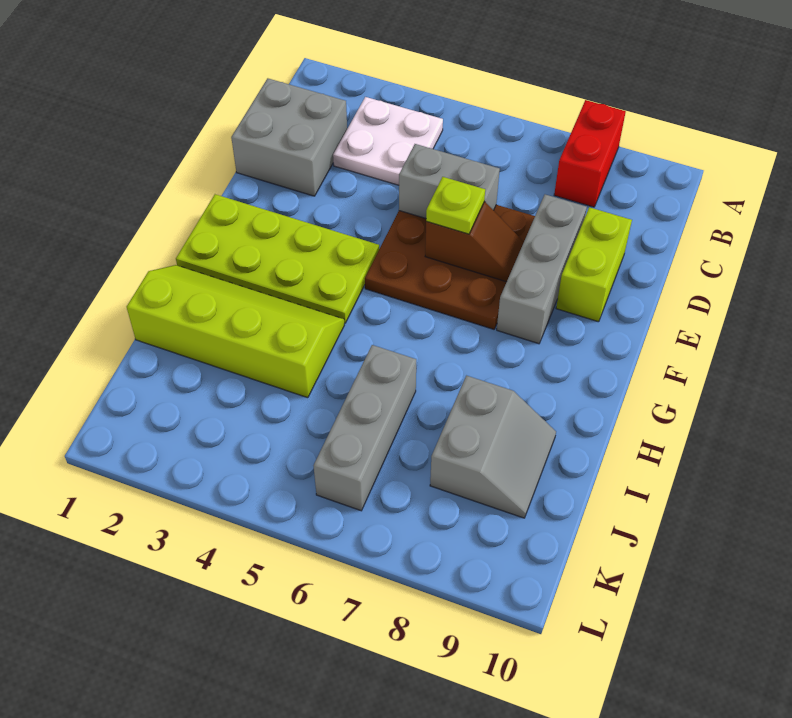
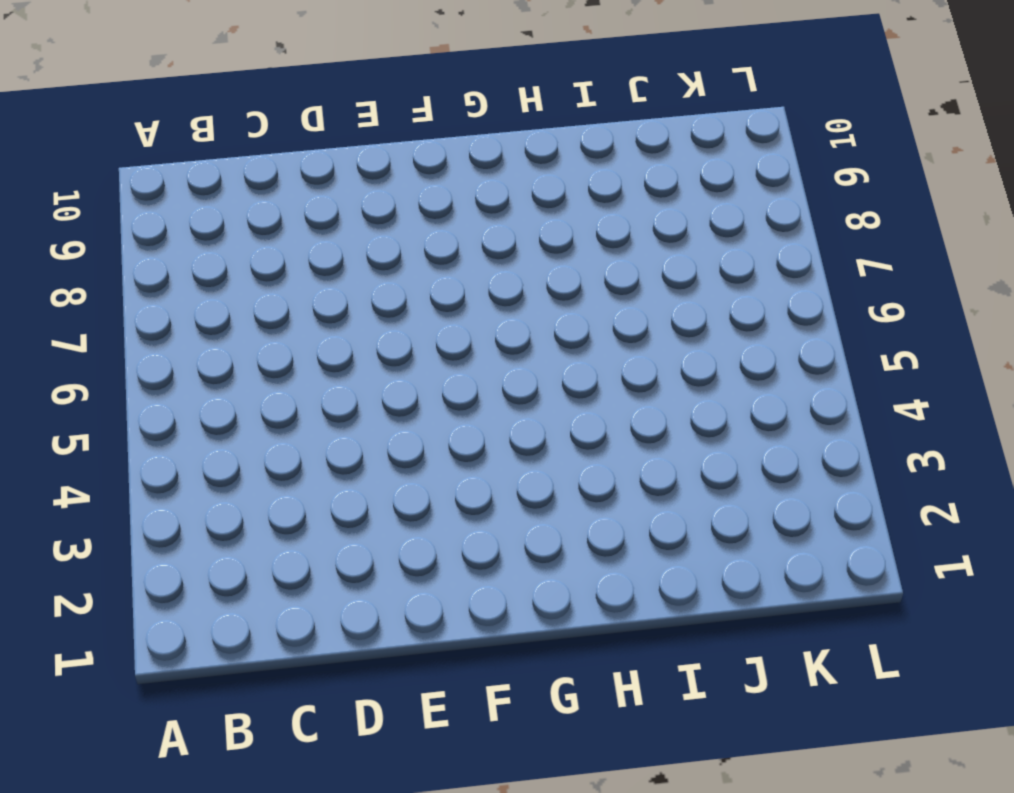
none -> red 1x2 brick [554,100,626,207]
none -> white 2x2 plate [333,97,443,185]
none -> grey 2x2 brick [231,78,347,196]

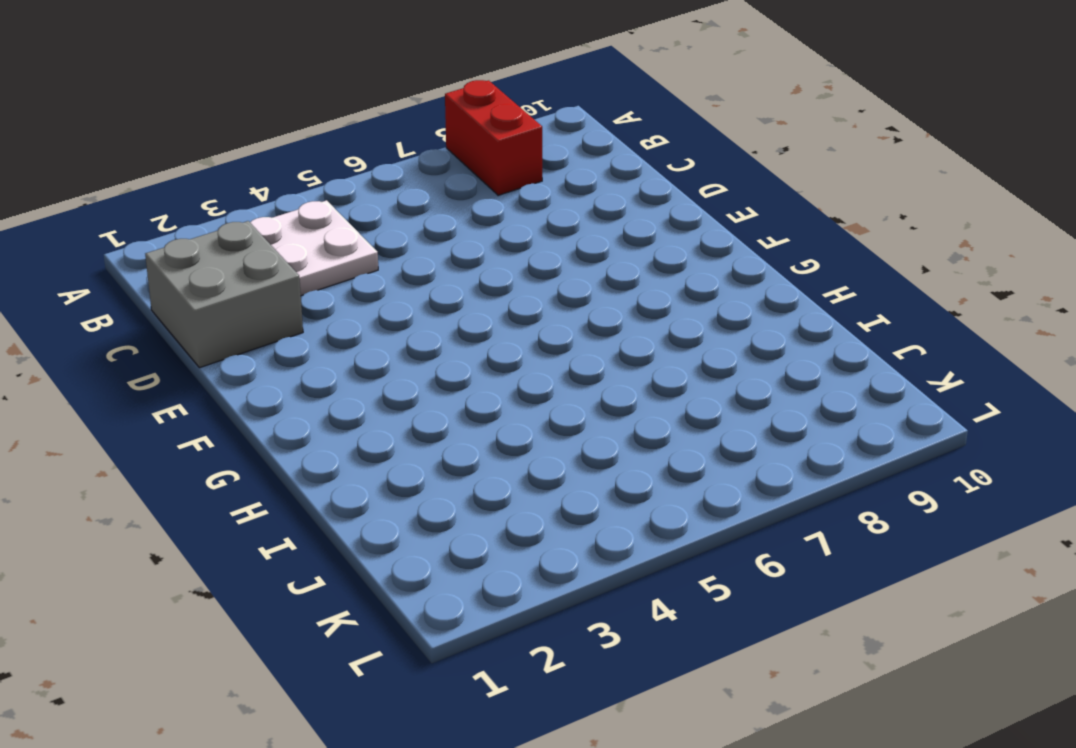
none -> brown 3x3 plate [365,205,535,329]
none -> grey 1x3 brick [497,194,587,344]
none -> lime 1x2 brick [556,207,632,322]

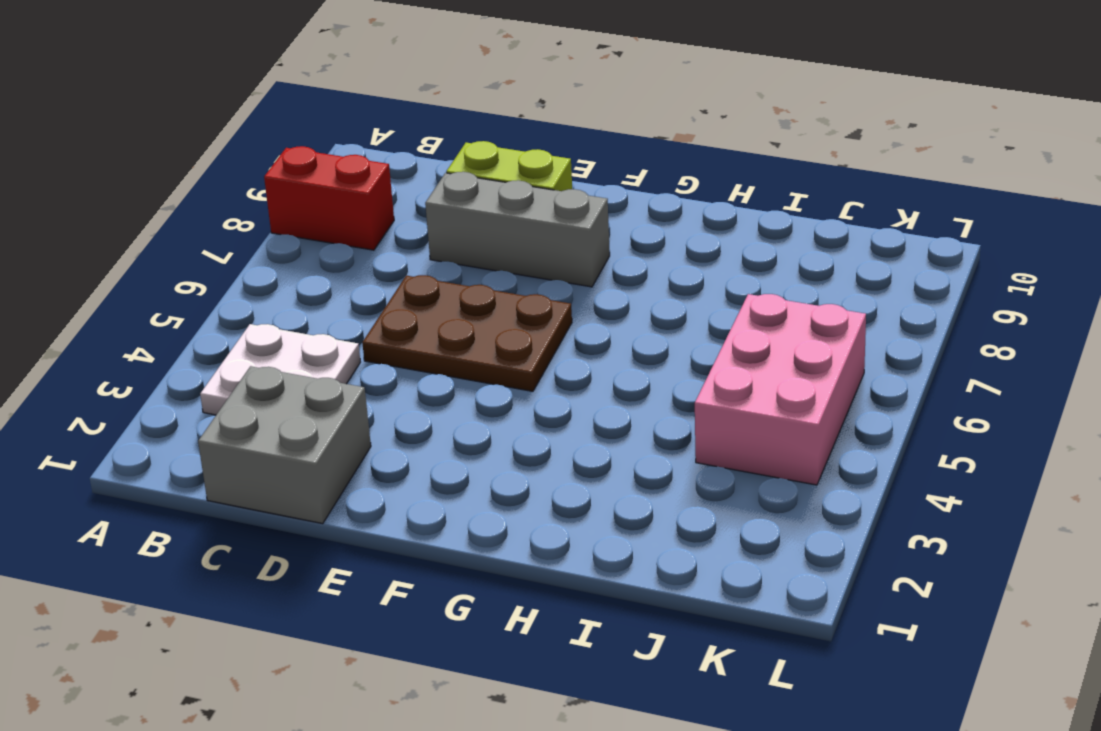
brown 2x3 plate [362,275,572,391] -> brown 3x3 plate [365,205,535,329]
pink 2x3 brick [695,294,866,485] -> grey 1x3 brick [313,345,416,511]
none -> lime 2x4 plate [176,194,379,323]
none -> lime 2x4 slope [127,265,344,398]
none -> grey 2x2 slope [430,376,556,518]

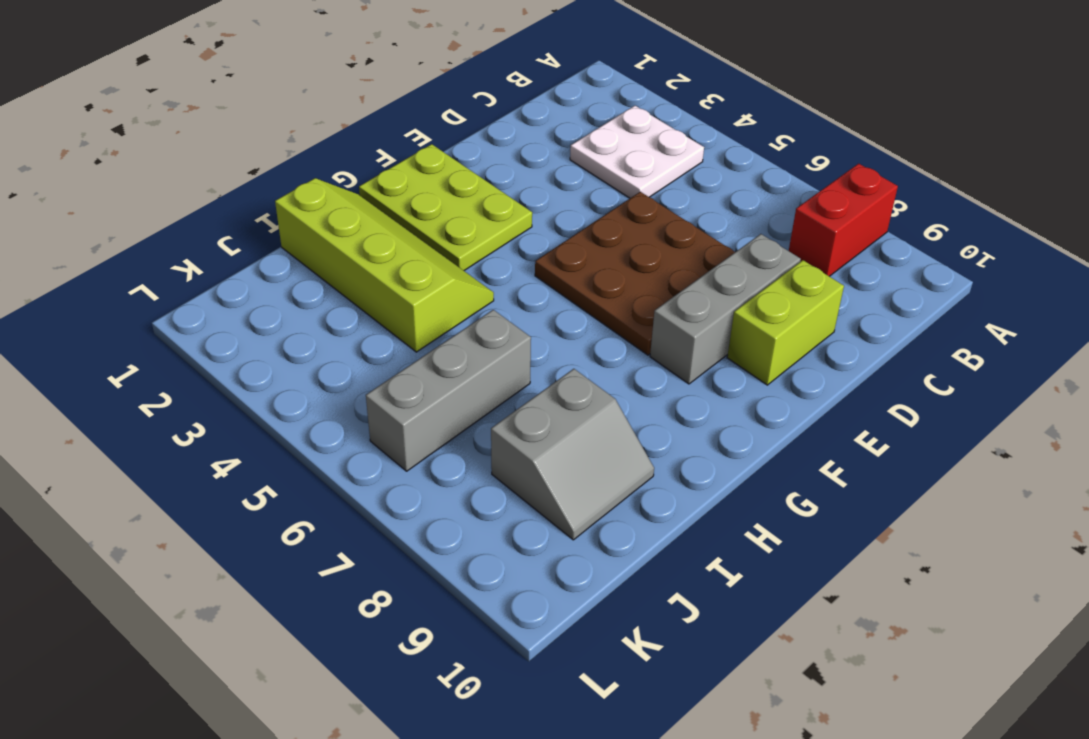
lime 2x3 plate [359,144,532,271] -> lime 2x4 plate [176,194,379,323]
none -> grey 2x2 brick [231,78,347,196]
none -> grey 1x2 brick [399,144,500,218]
none -> brown 1x2 slope [425,202,524,282]

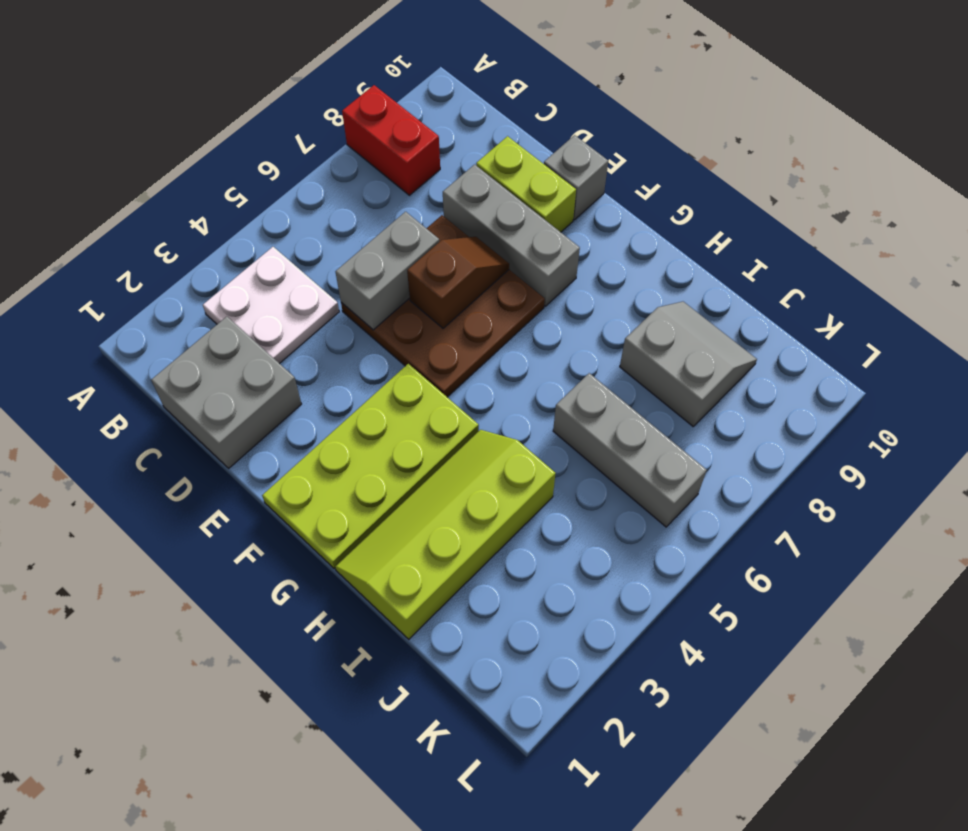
grey 1x1 brick [544,135,608,220] -> none
none -> lime 1x1 plate [426,177,485,234]

